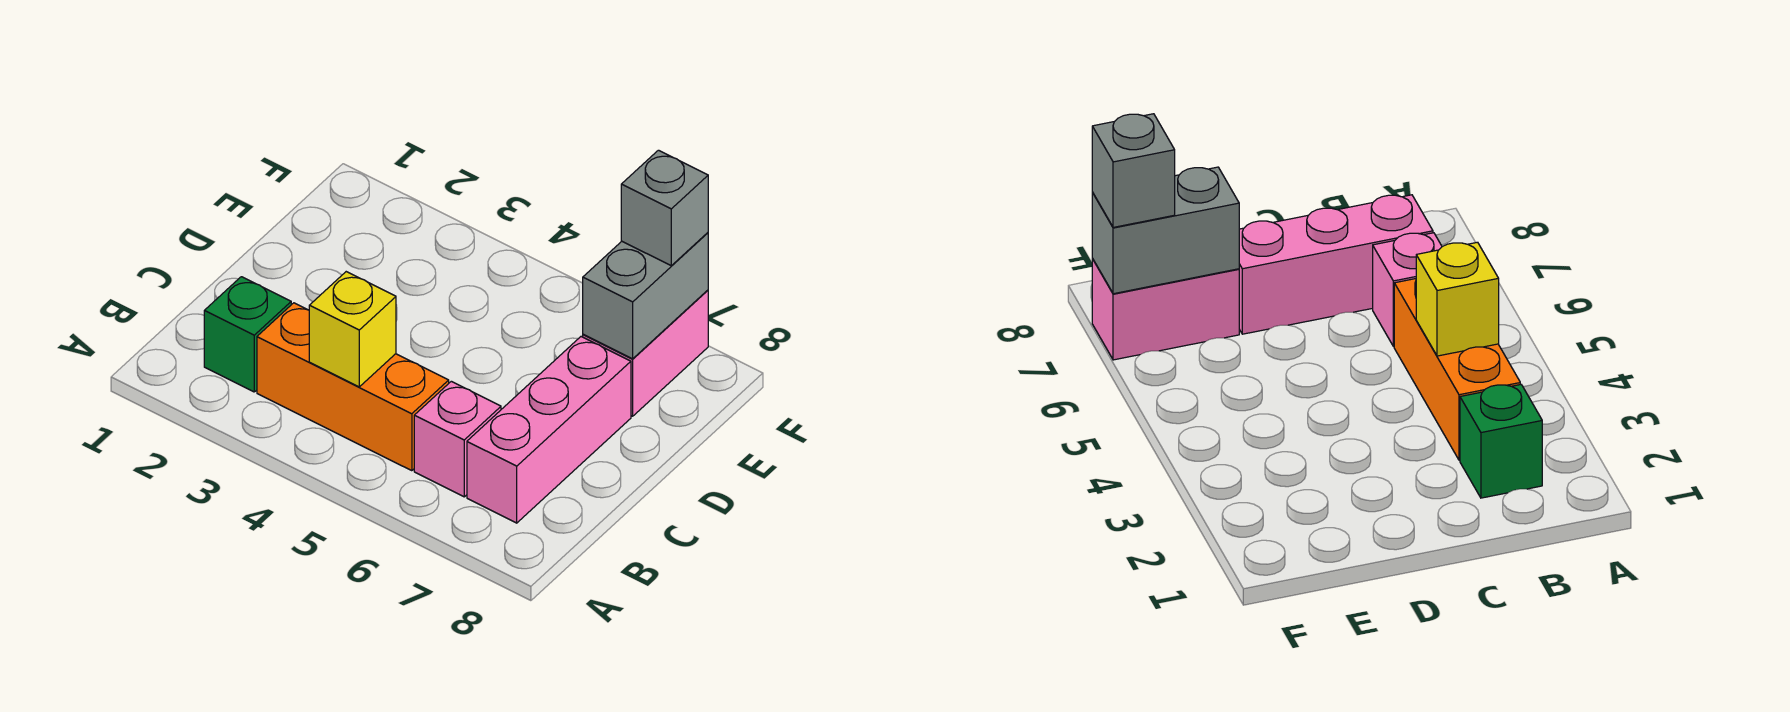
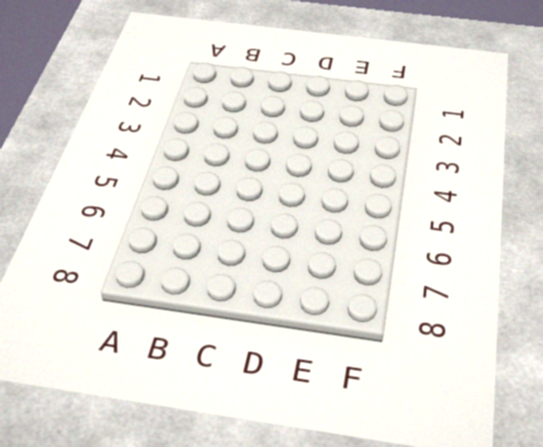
none -> green 1x1 brick [204,277,291,392]
none -> orange 1x3 brick [257,303,449,471]

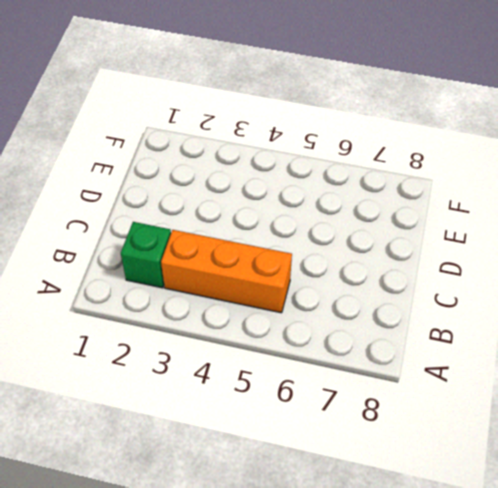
none -> pink 1x1 brick [414,381,501,497]
none -> pink 1x3 brick [467,337,631,523]

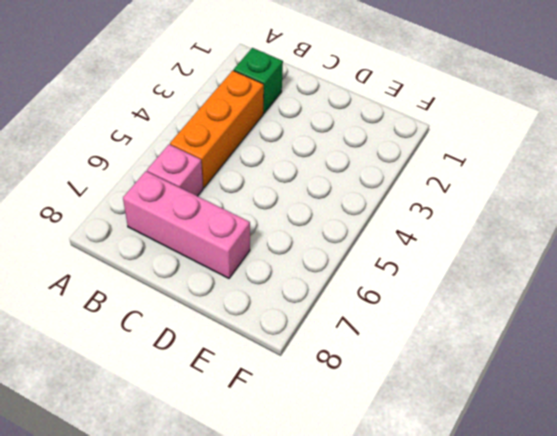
none -> pink 1x2 brick [583,290,708,416]
none -> yellow 1x1 brick [309,272,396,387]

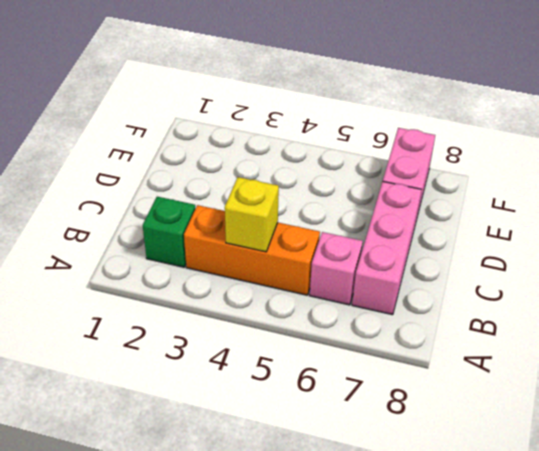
none -> grey 1x2 brick [583,233,708,359]
none -> grey 1x1 brick [621,150,708,266]

